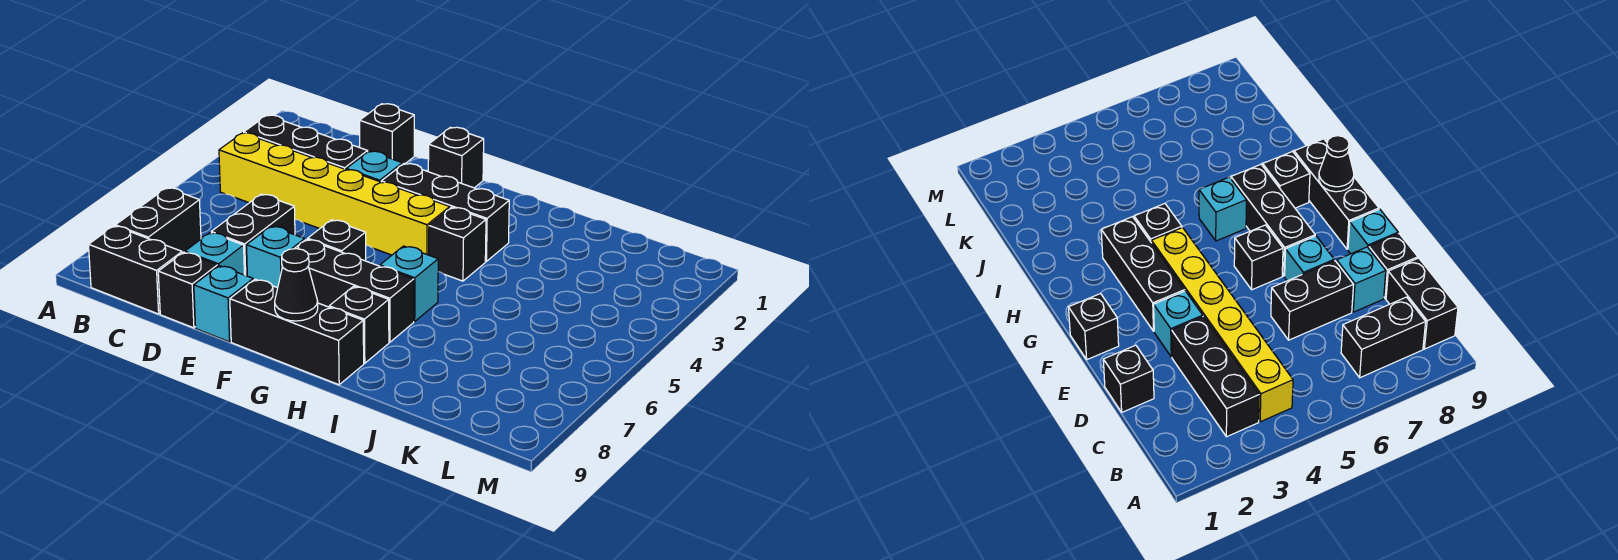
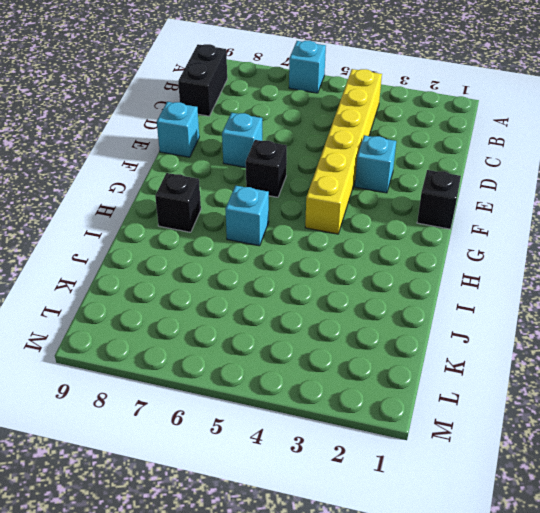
cyan 1x1 brick [289,41,326,93] -> cyan 1x1 brick moved to [185,233,244,275]
none -> black 1x3 brick [244,115,368,169]
none -> black 1x2 brick [116,188,201,253]
none -> black 1x1 brick [360,104,414,165]

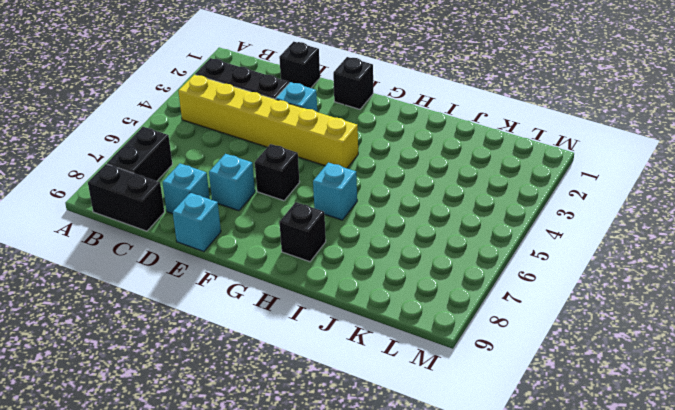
none -> black 1x2 brick [211,194,295,276]
none -> black 1x1 brick [158,252,218,328]
none -> black 1x3 brick [381,163,509,261]

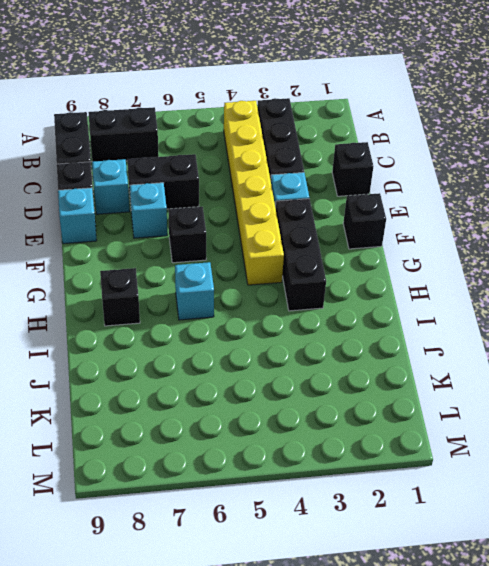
none -> black 1x3 brick [295,239,414,342]
none -> black 1x3 brick [230,279,364,385]
none -> black 1x1 brick [429,207,486,281]

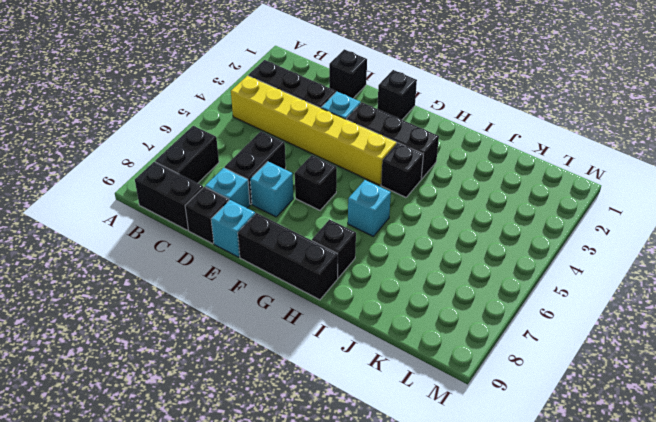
none -> black 1x3 brick [295,239,414,342]
none -> black 1x1 cone [275,249,318,321]

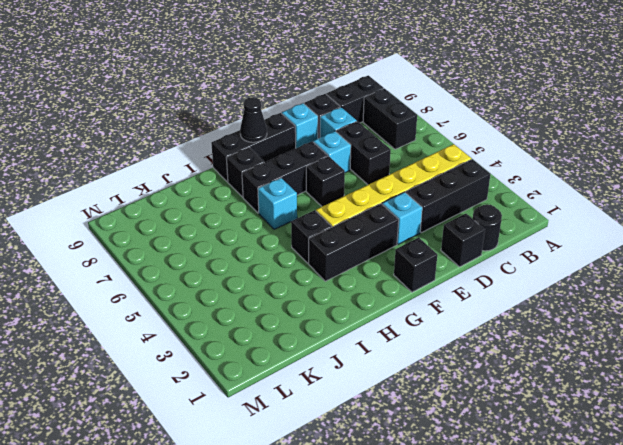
black 1x1 round brick [473,204,502,251] -> none

